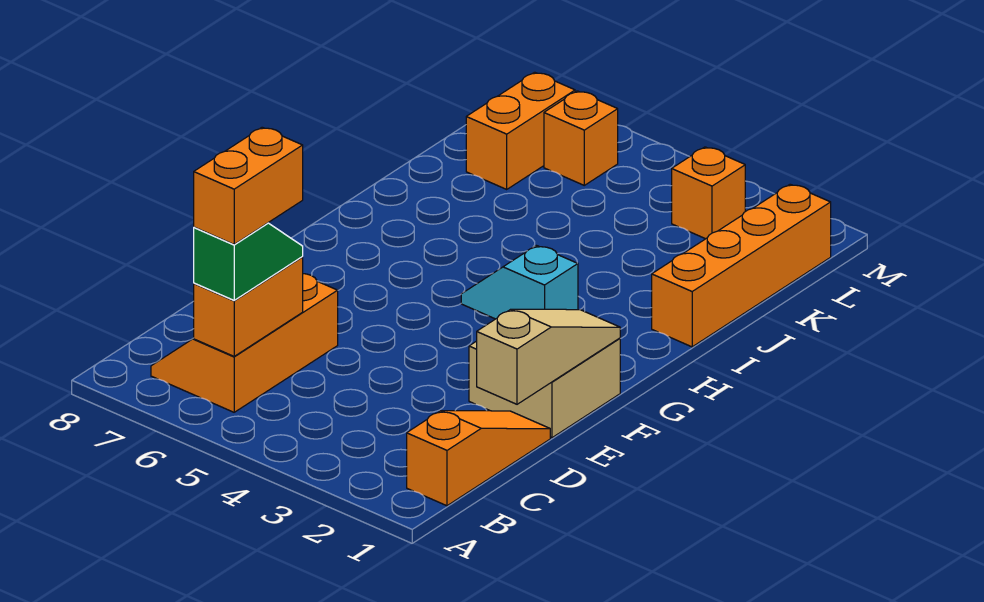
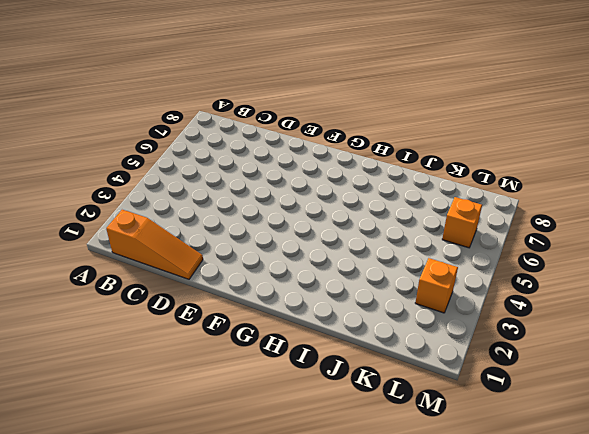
none -> orange 2x3 slope [151,274,338,412]
none -> tan 2x2 brick [469,338,620,438]
none -> orange 1x4 brick [652,184,831,347]

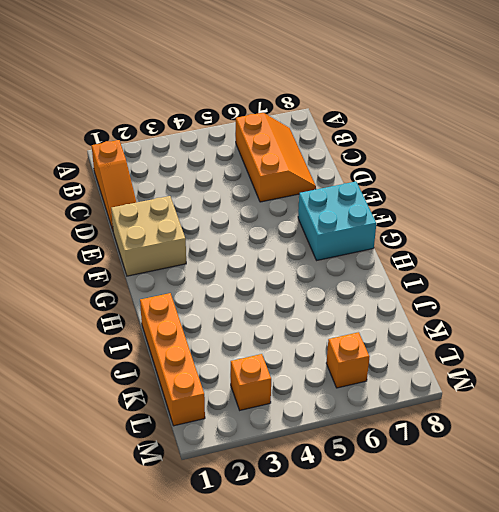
cyan 2x2 brick [298,182,376,260] -> none
none -> orange 1x2 brick [466,72,575,189]
none -> orange 1x2 brick [194,257,303,356]
none -> tan 1x3 slope [477,309,620,404]

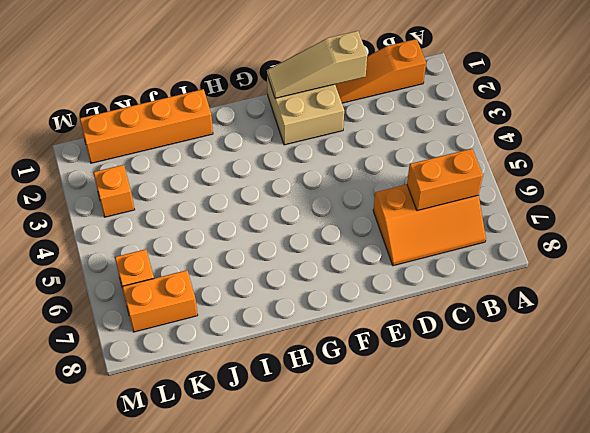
none -> cyan 1x2 slope [461,245,578,319]
none -> green 1x2 slope [194,223,303,300]
none -> orange 1x2 brick [194,127,303,244]

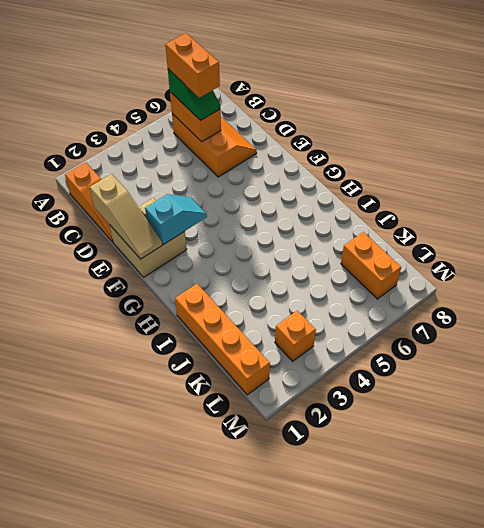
none -> orange 1x1 brick [544,91,618,185]

